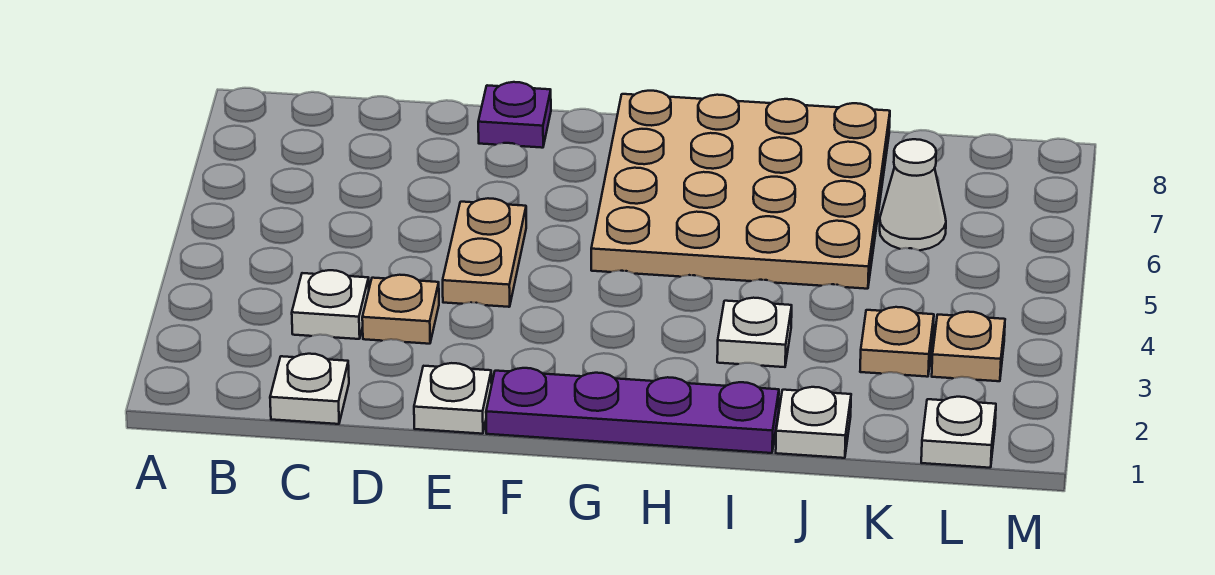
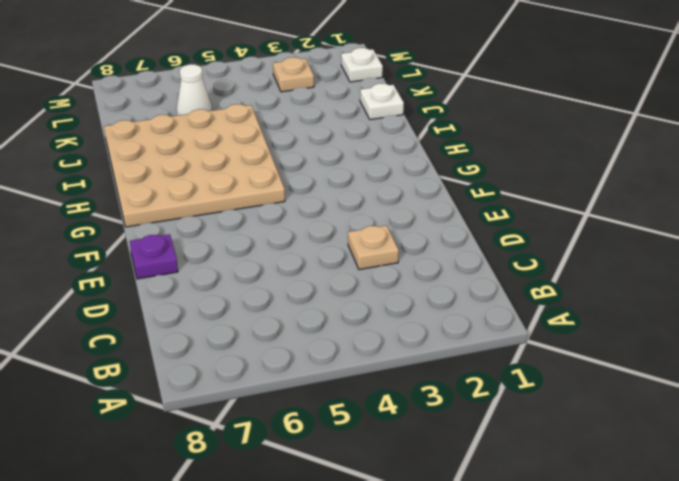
none -> white 1x1 plate [270,354,349,424]
none -> white 1x1 plate [292,270,369,339]
none -> white 1x1 plate [414,363,492,434]

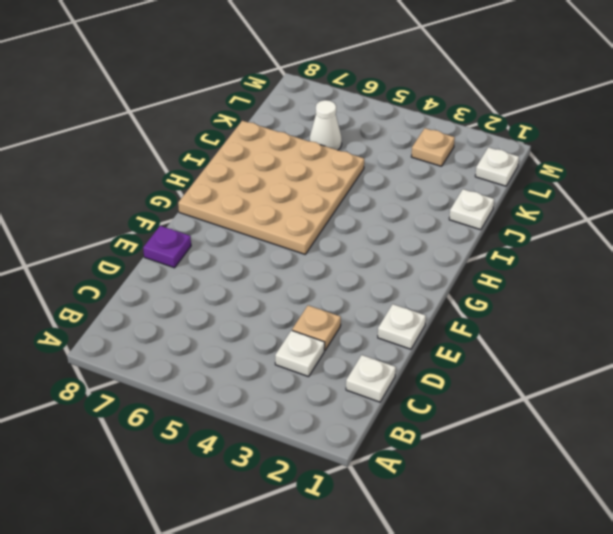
none -> tan 1x2 plate [443,198,526,307]
none -> purple 1x4 plate [486,368,779,453]
none -> white 1x1 plate [717,298,792,367]

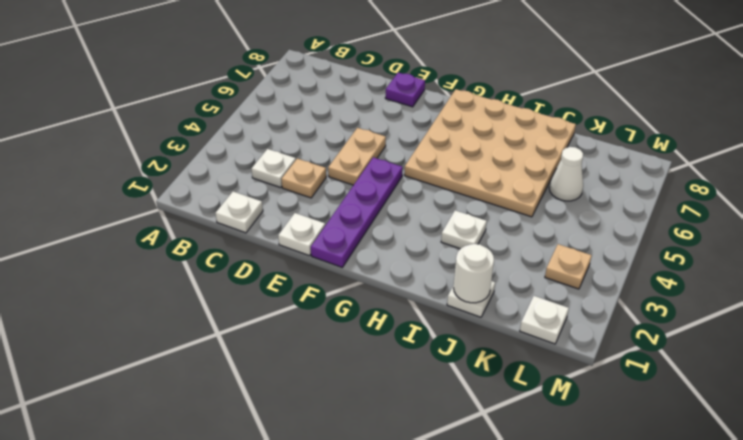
purple 1x4 plate [311,157,403,267] -> purple 1x4 plate turned to [486,368,779,453]
white 1x1 round brick [454,244,494,303] -> none
none -> tan 1x1 plate [860,307,934,377]

